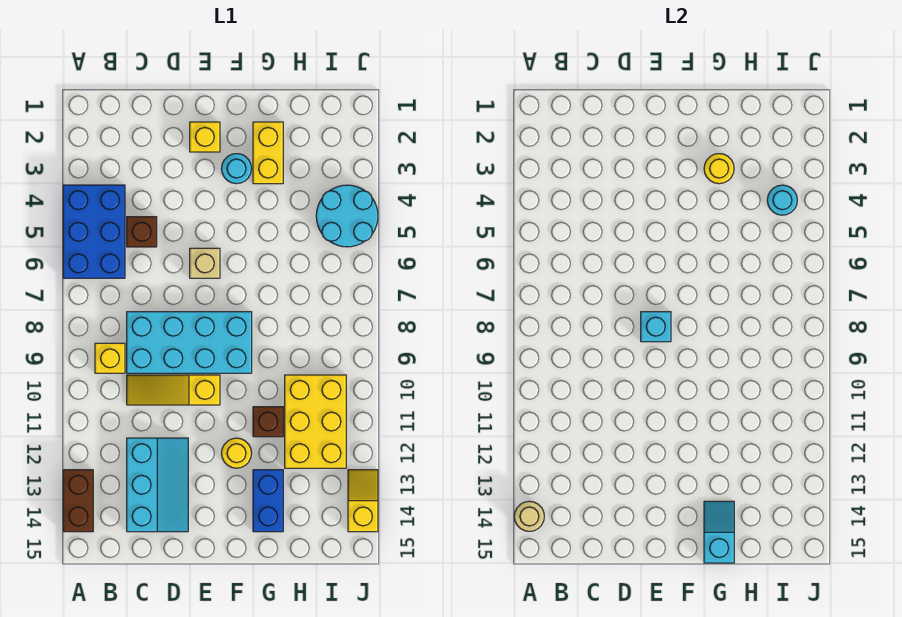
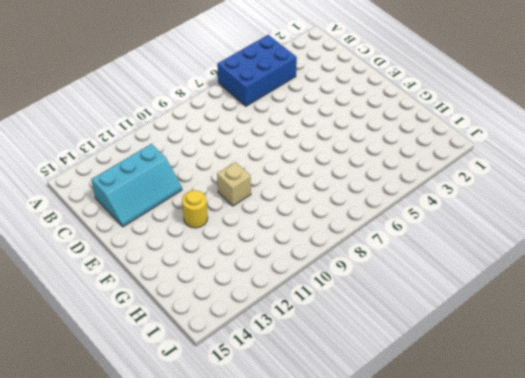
tan 1x1 brick [217,162,251,206] -> tan 1x1 brick moved to [190,248,220,278]
none -> brown 1x2 brick [63,470,93,532]
none -> yellow 1x1 brick [95,343,125,373]
none -> brown 1x1 brick [127,217,157,247]

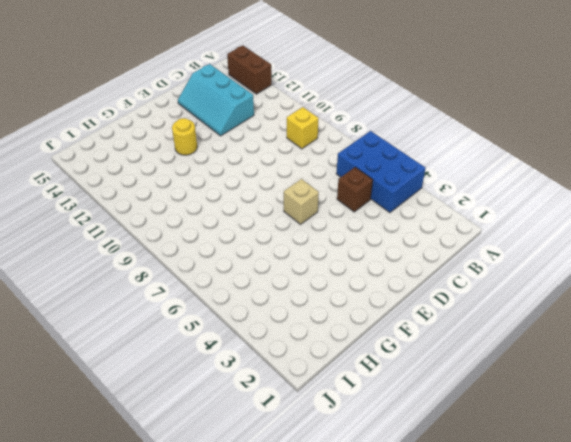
none -> cyan 2x4 brick [127,312,252,373]
none -> yellow 1x3 slope [127,375,220,405]
none -> yellow 1x1 brick [190,122,220,152]

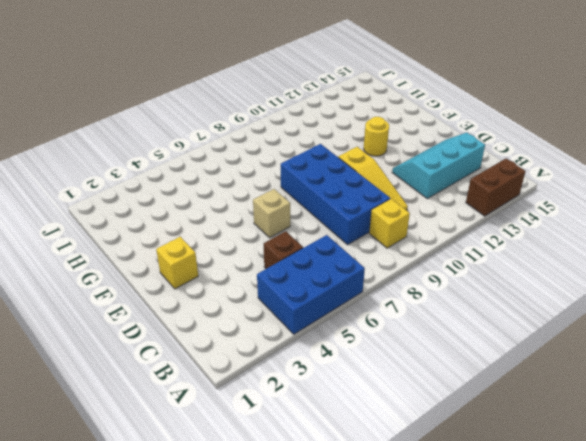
blue 2x4 brick [281,144,390,245] -> cyan 2x4 brick [127,312,252,373]
none -> cyan 1x1 round brick [221,154,252,184]
none -> yellow 1x2 brick [253,122,283,184]
none -> brown 1x1 brick [253,407,283,437]

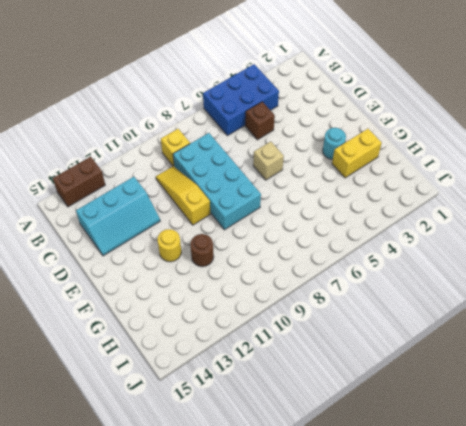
brown 1x1 round brick [190,234,214,267] -> brown 1x1 brick [253,407,283,437]
none -> yellow 1x1 brick [190,122,220,152]
none -> blue 1x2 brick [253,470,283,532]
none -> yellow 2x3 brick [285,375,346,468]

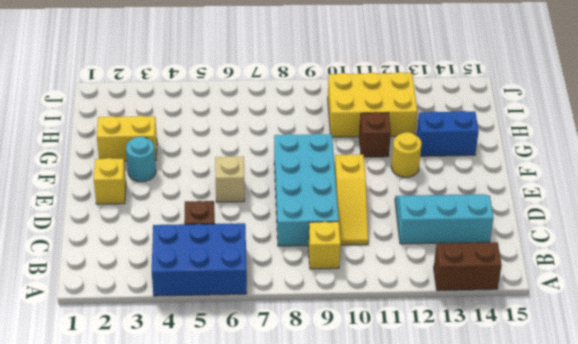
none -> cyan 2x2 round brick [316,185,378,247]
none -> yellow 1x2 slope [348,470,378,532]
none -> tan 1x1 round brick [514,501,544,531]

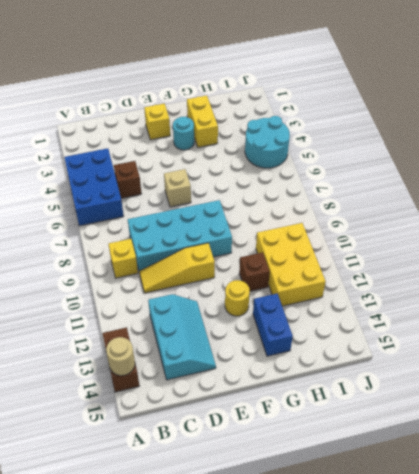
none -> yellow 1x2 slope [348,470,378,532]
none -> cyan 1x1 brick [641,312,671,342]
none -> yellow 1x1 round brick [704,154,734,184]

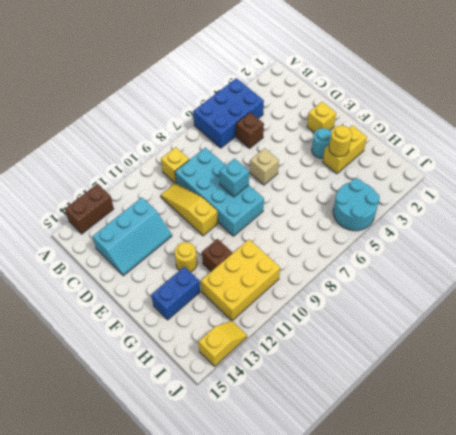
none -> tan 1x1 round brick [514,501,544,531]
none -> cyan 1x2 slope [704,501,734,563]
none -> cyan 1x1 round brick [767,185,797,215]

